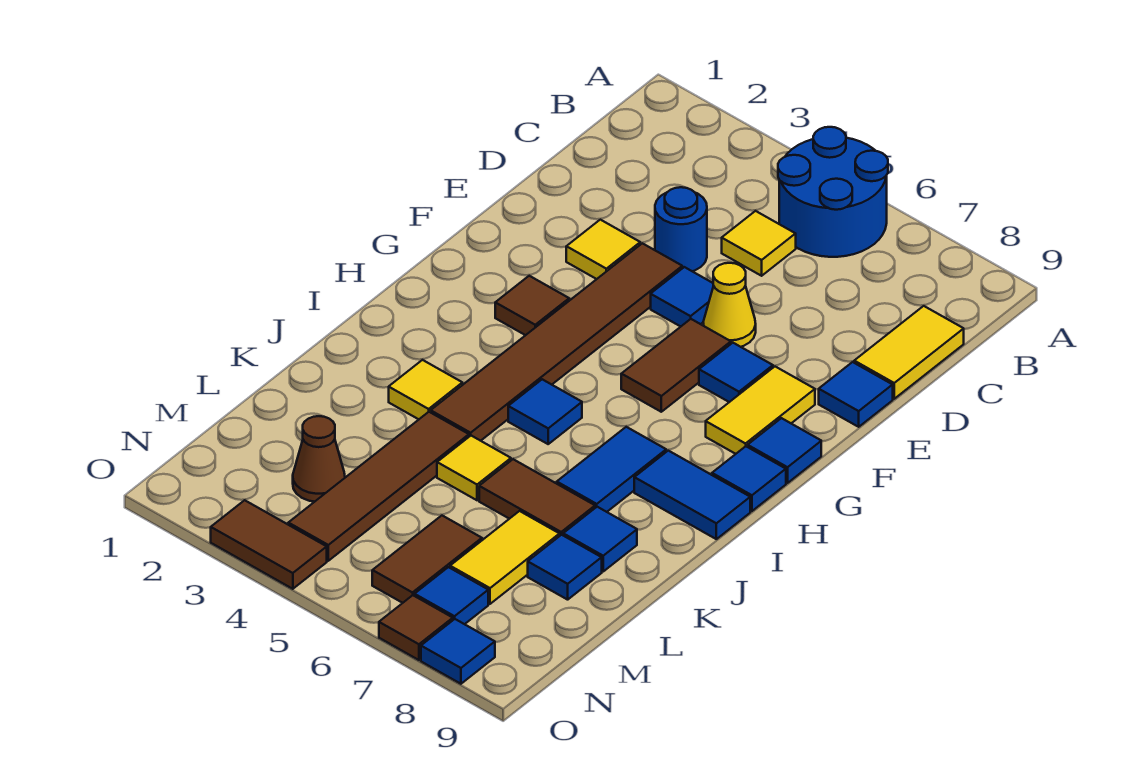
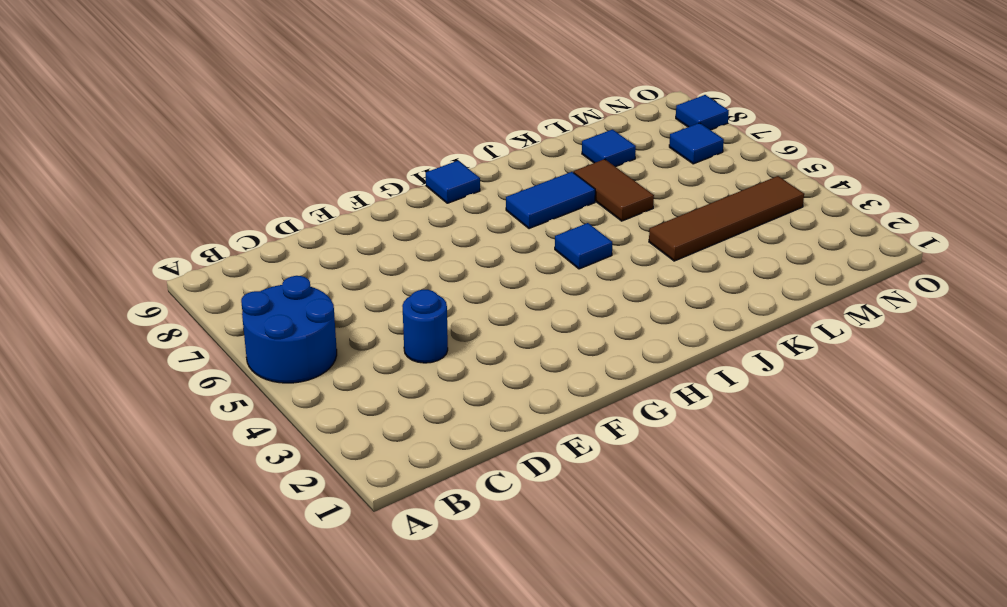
none -> yellow 1x1 tile [722,211,796,276]
none -> yellow 1x2 tile [854,306,964,399]
none -> yellow 1x1 tile [566,220,640,279]
none -> brown 1x6 tile [431,243,682,441]

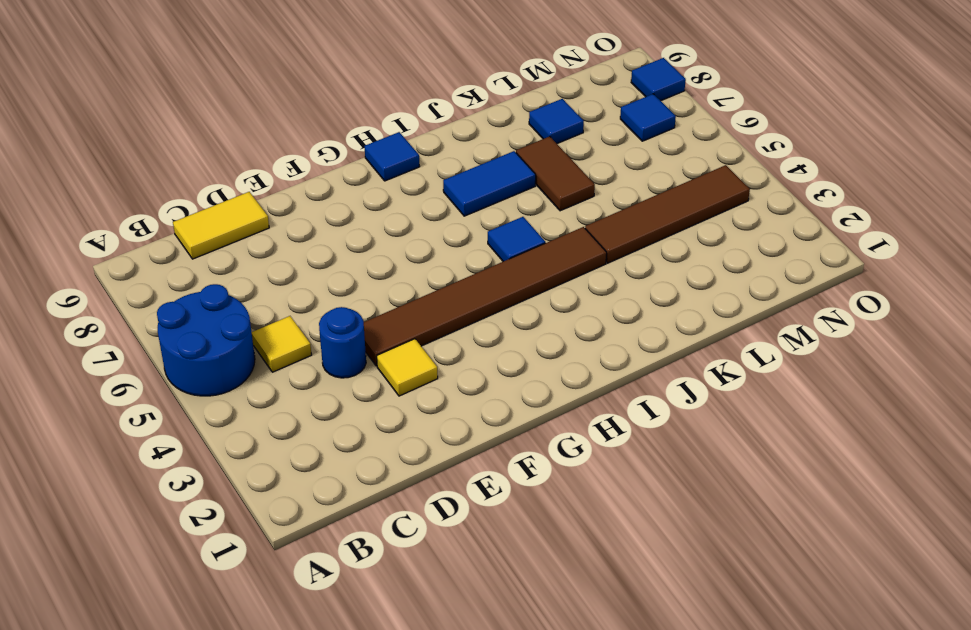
none -> blue 1x1 tile [651,267,714,327]
none -> yellow 1x1 cone [703,263,756,347]
none -> blue 1x1 tile [819,362,893,427]
none -> brown 1x2 tile [621,319,731,412]

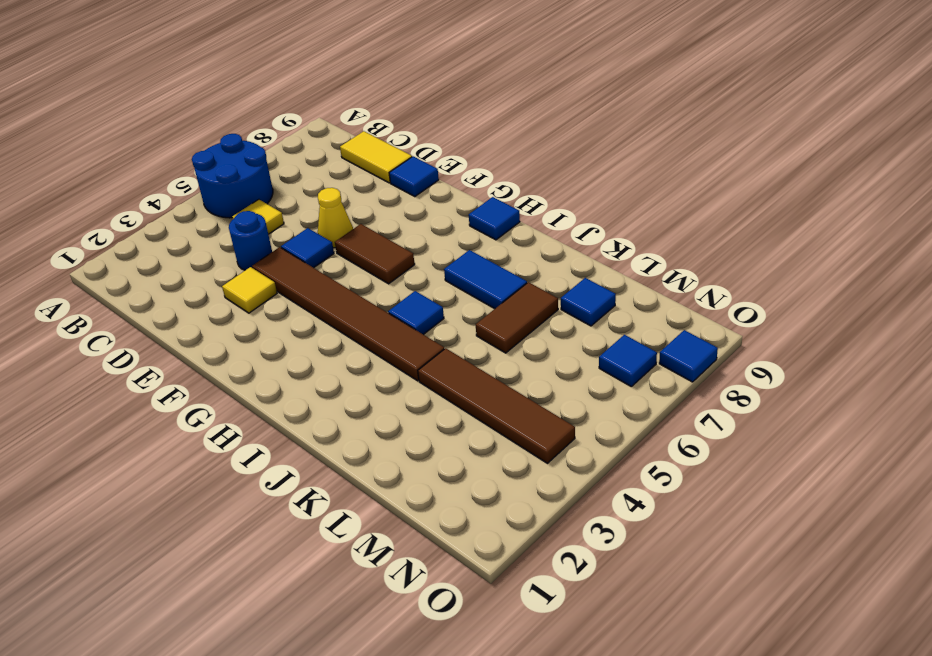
none -> blue 1x1 tile [699,343,773,402]
none -> yellow 1x2 tile [706,367,815,454]
none -> brown 1x1 tile [495,276,569,335]
none -> blue 1x1 tile [748,418,821,483]

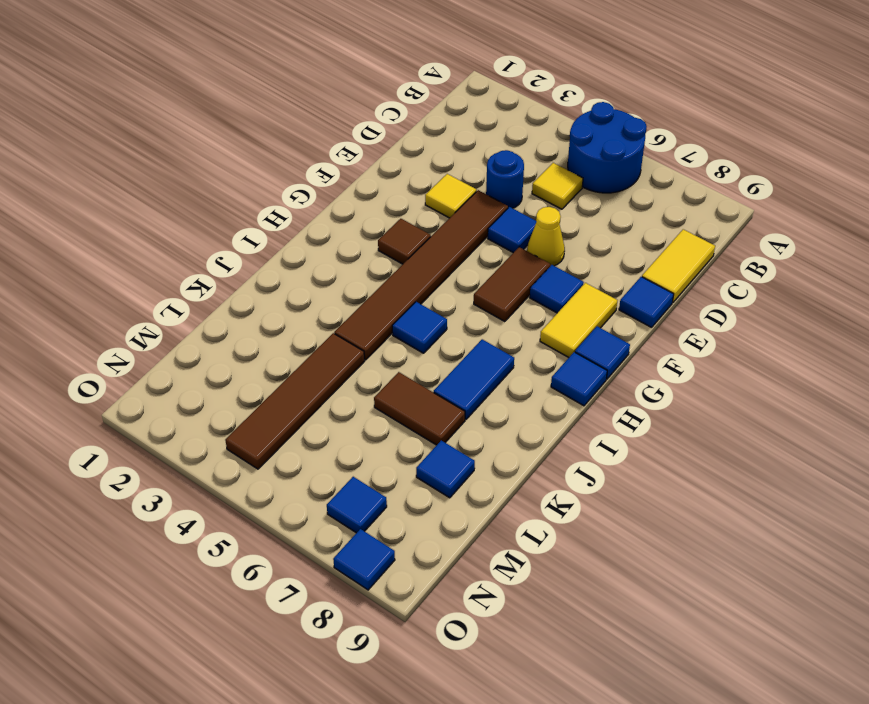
none -> blue 1x2 tile [634,451,750,539]
none -> yellow 1x1 tile [389,360,462,419]
none -> yellow 1x1 tile [437,436,511,500]
none -> blue 1x1 tile [563,507,637,571]

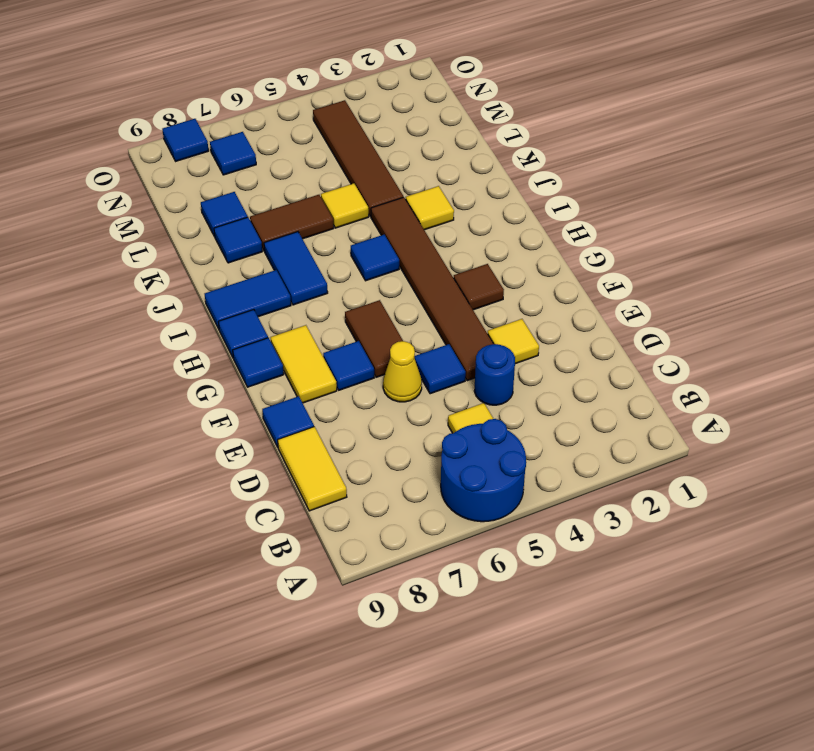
none -> yellow 1x2 tile [450,511,560,604]
none -> brown 1x1 cone [293,416,345,502]
none -> brown 1x2 tile [372,516,482,603]
none -> brown 1x2 tile [211,500,327,589]

